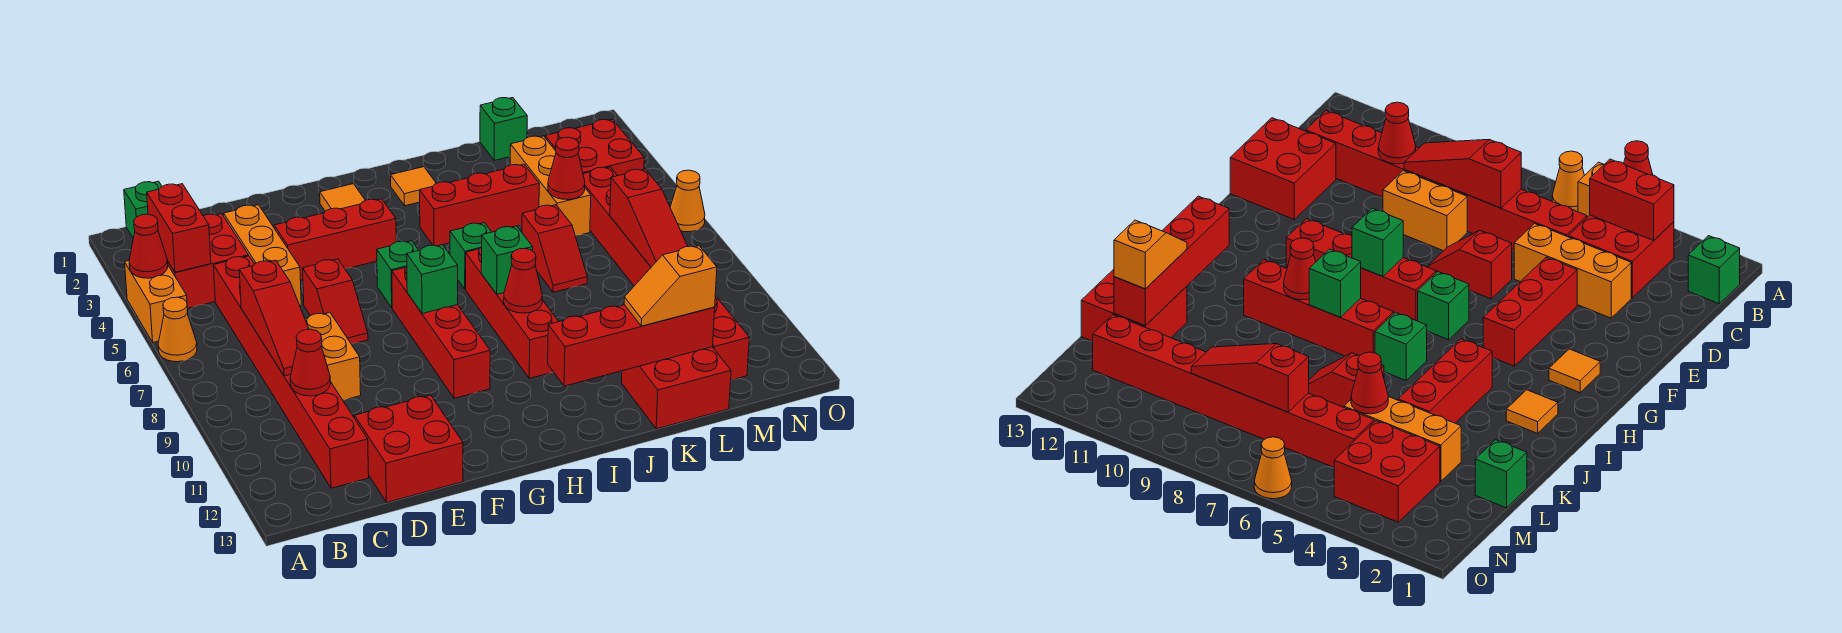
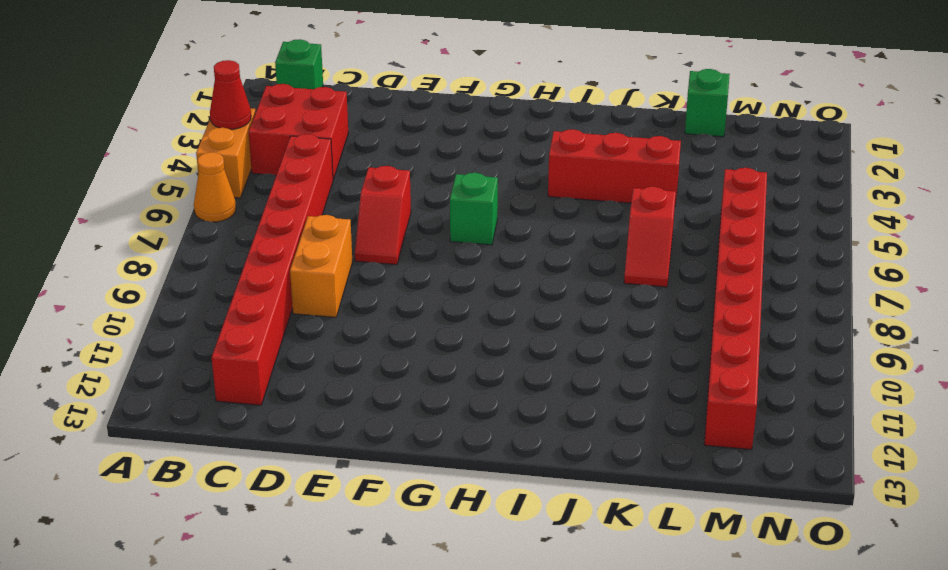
none -> orange 1x3 brick [224,205,301,306]
none -> red 2x2 brick [355,395,463,503]
none -> red 1x3 brick [274,199,396,280]
none -> orange 1x1 tile [320,184,365,211]

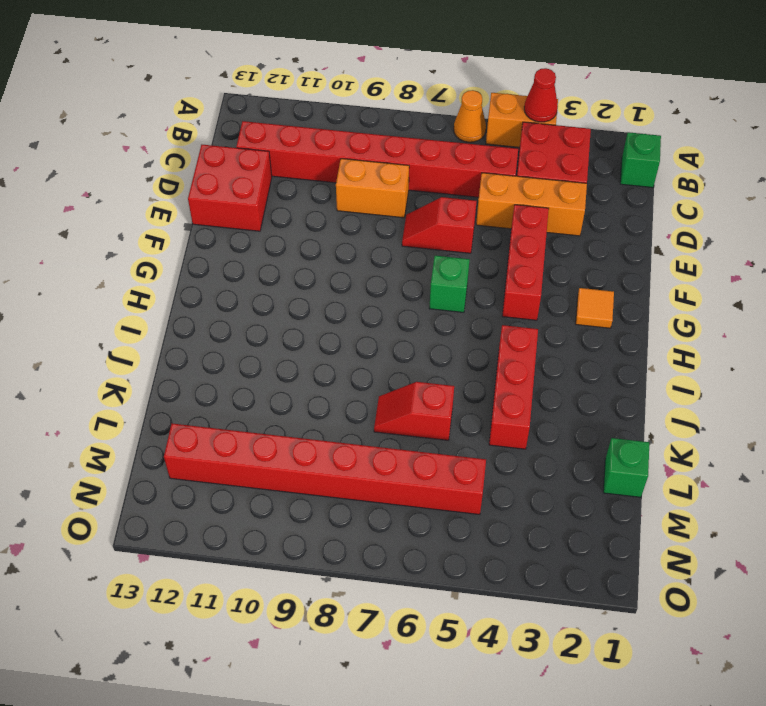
none -> red 1x4 brick [392,267,490,398]
none -> orange 1x1 tile [391,167,436,206]
none -> green 1x1 brick [450,223,491,289]
none -> red 1x4 brick [466,247,559,378]

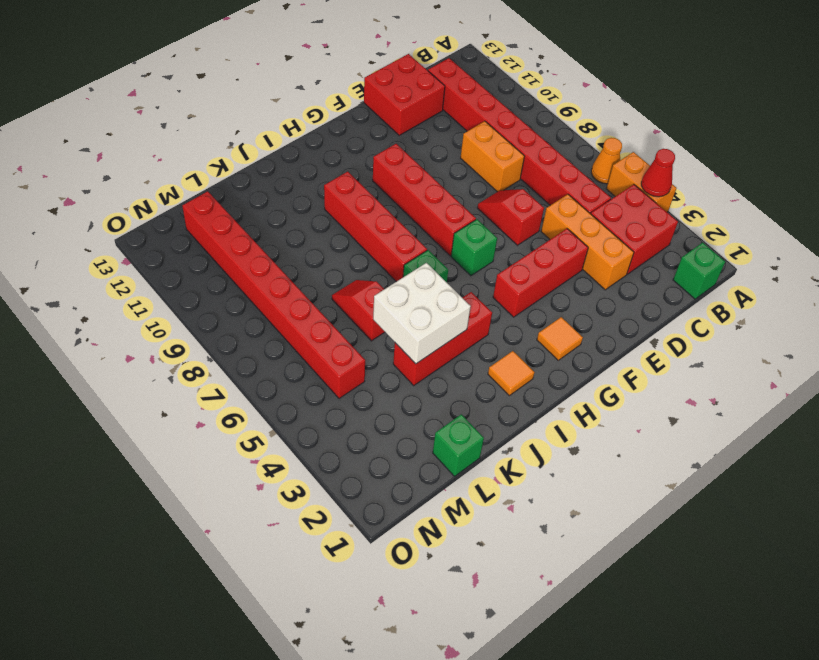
white 2x2 brick [373,263,471,364] -> none
none -> red 2x2 brick [621,347,731,429]
none -> orange 1x3 brick [510,136,591,236]
none -> red 2x2 brick [545,119,644,176]
none -> orange 1x1 cone [670,170,705,232]

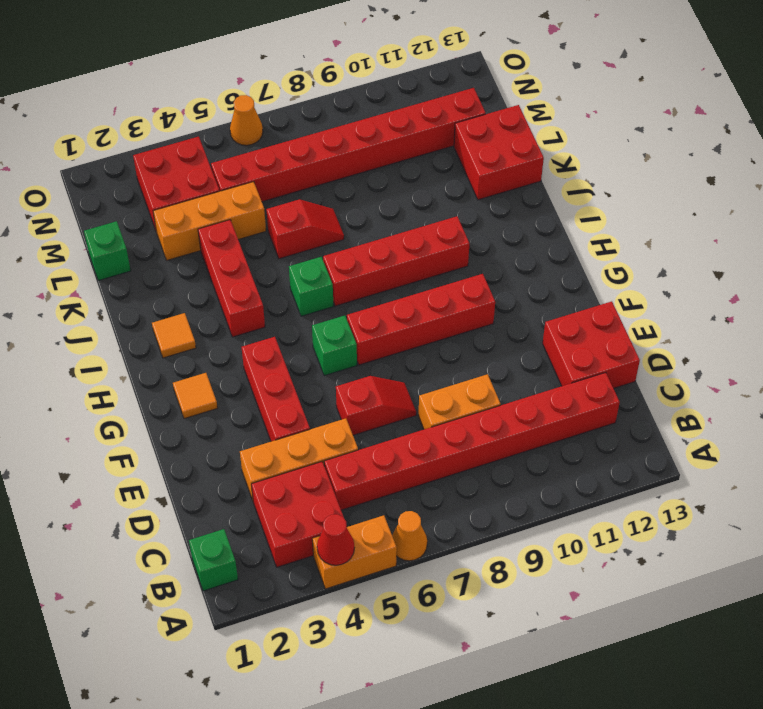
none -> red 1x2 brick [147,184,211,272]
none -> red 1x3 slope [239,260,309,376]
none -> red 1x1 cone [290,329,330,396]
none -> green 1x1 brick [407,245,458,314]

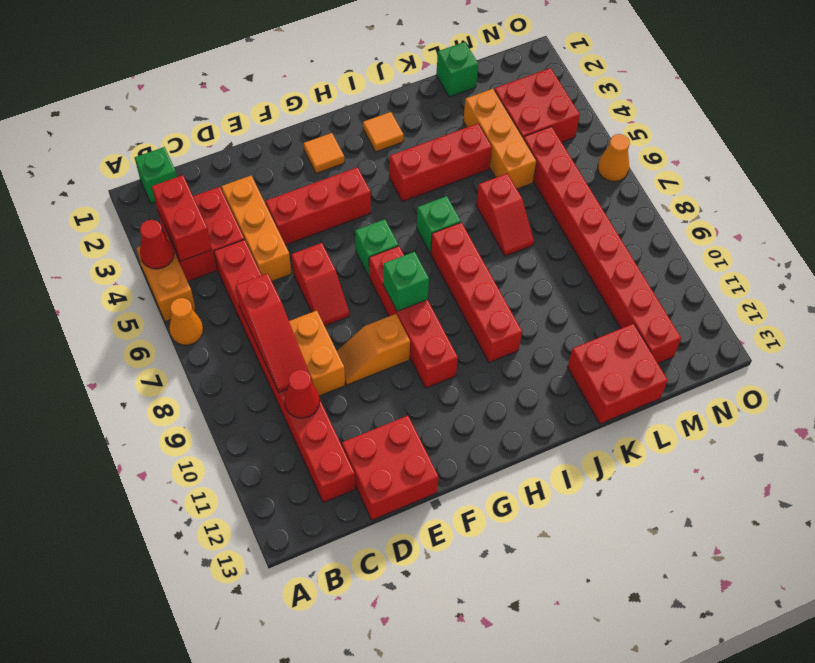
orange 1x2 slope [337,314,410,385] -> orange 1x2 slope moved to [624,246,717,326]
none -> green 1x1 brick [481,226,533,294]
none -> red 1x1 cone [504,248,542,313]
none -> red 1x4 brick [548,305,715,386]
none -> red 1x1 cone [548,137,585,200]

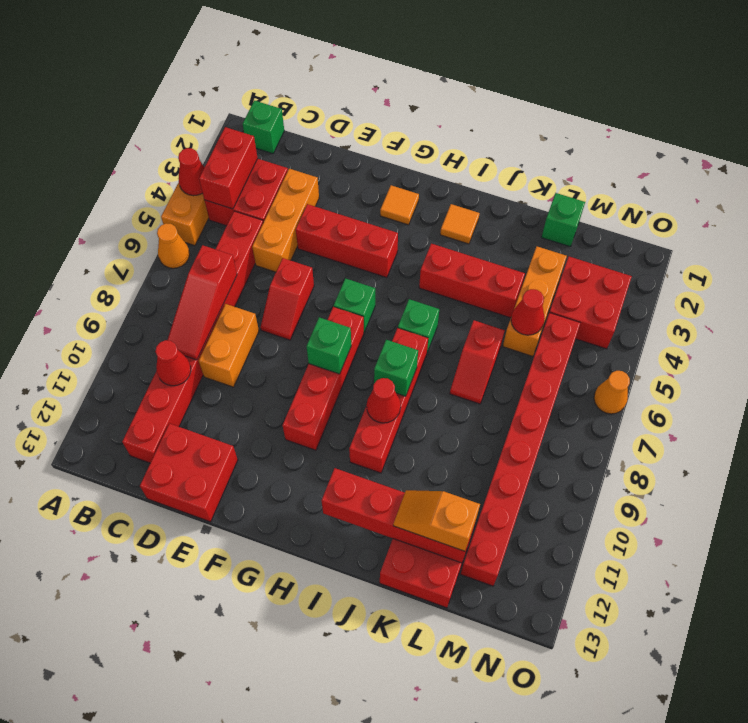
none -> red 1x3 slope [610,169,688,267]

